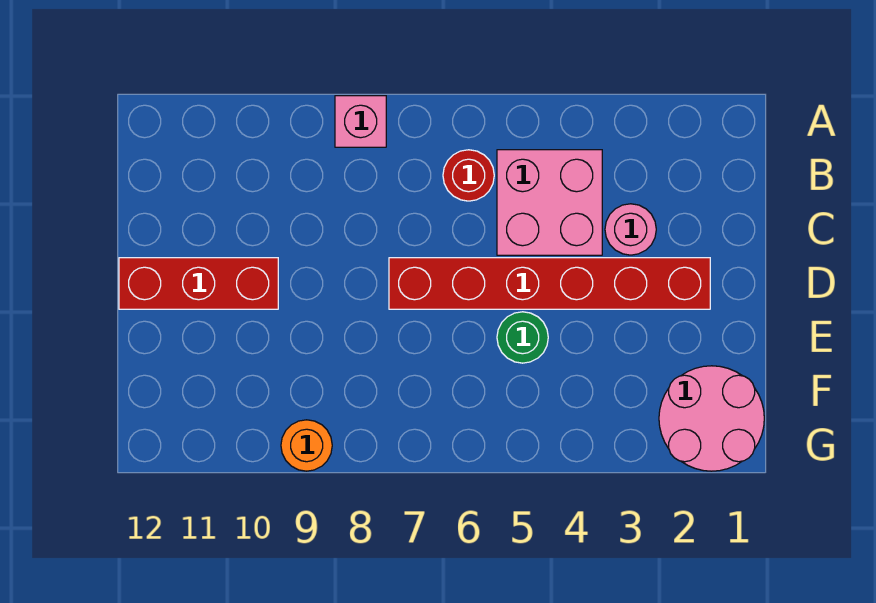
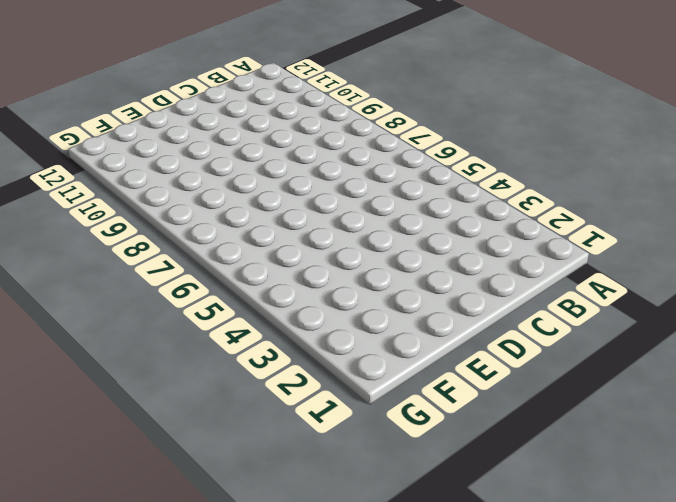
none -> pink 1x1 brick [335,96,386,147]
none -> pink 2x2 brick [497,150,602,255]

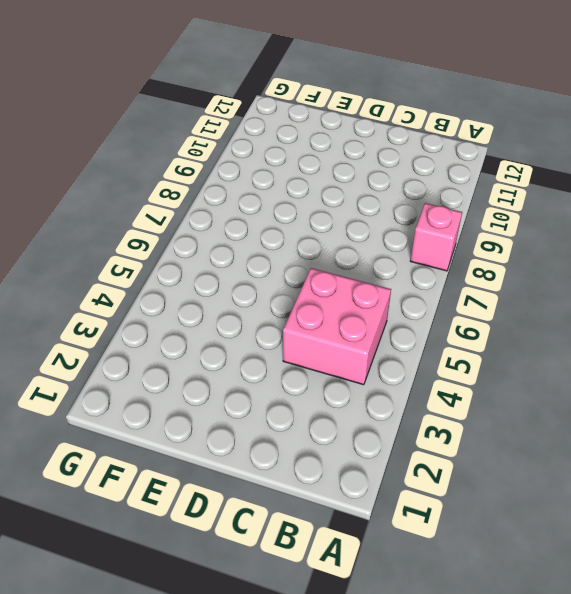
none -> red 1x1 round brick [443,150,494,201]
none -> pink 1x1 round brick [605,204,656,255]

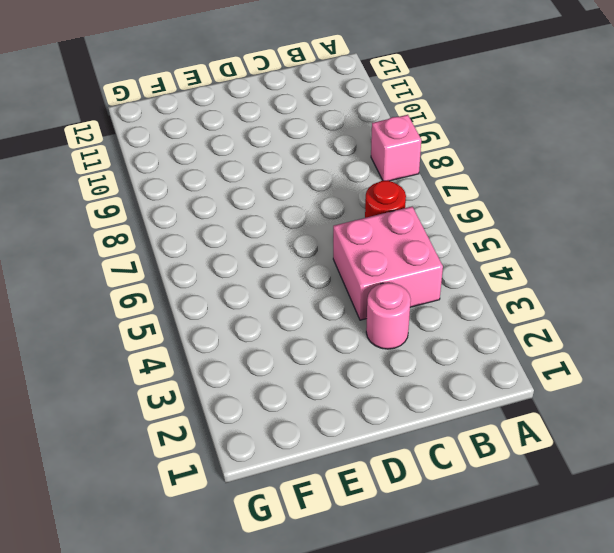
none -> red 1x6 brick [389,258,710,309]
none -> red 1x3 brick [119,258,278,309]

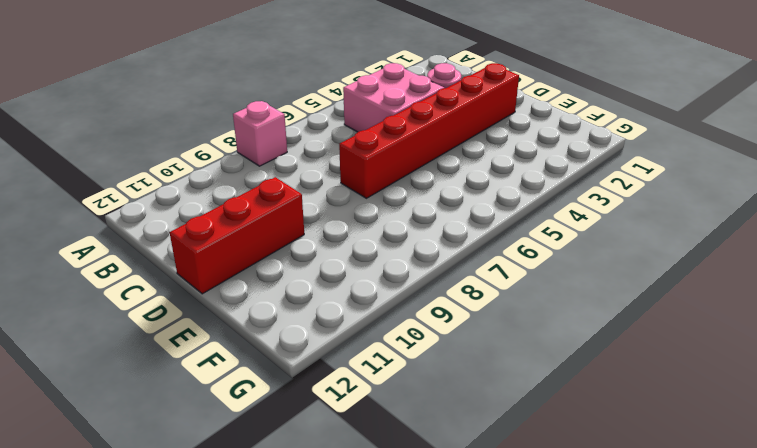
none -> red 1x1 round brick [443,150,494,201]
none -> green 1x1 round brick [497,312,548,363]

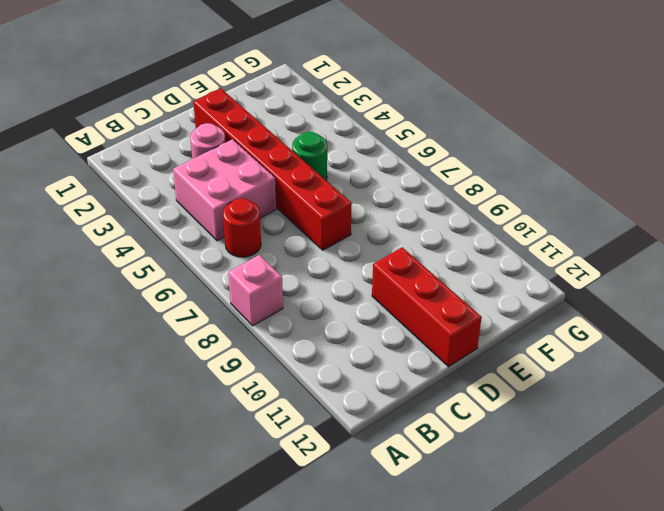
none -> pink 2x2 round brick [659,366,764,471]
none -> orange 1x1 round brick [281,420,332,471]

